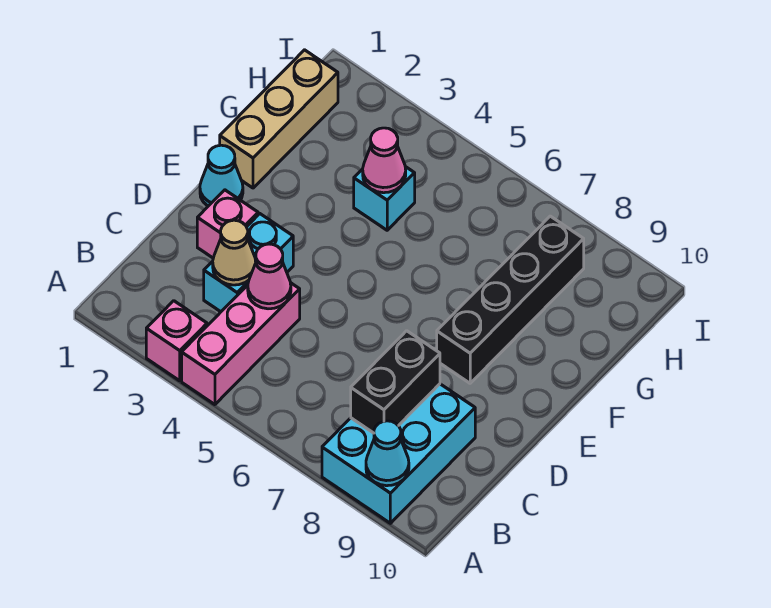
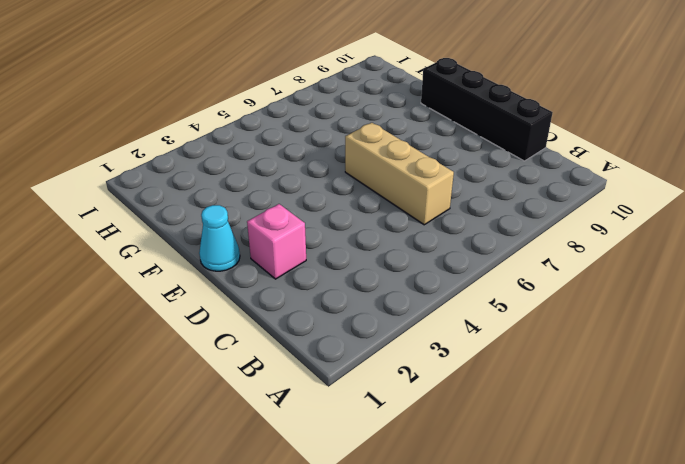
tan 1x3 brick [345,123,454,225] -> tan 1x3 brick moved to [220,50,338,188]
black 1x4 brick [421,58,553,161] -> black 1x4 brick moved to [437,216,584,383]
none -> pink 1x1 brick [146,301,207,381]
none -> pink 1x3 brick [182,283,300,405]
none -> cyan 2x3 brick [322,384,475,523]

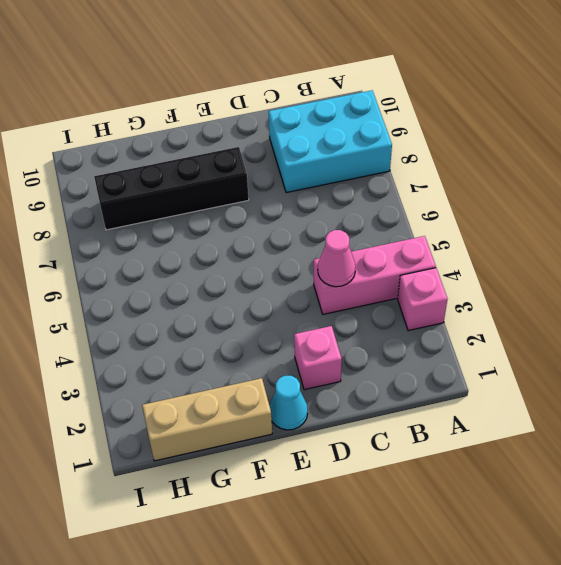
none -> cyan 1x2 brick [204,214,293,312]
none -> cyan 1x1 brick [354,167,415,230]
none -> cyan 1x1 cone [366,421,409,486]

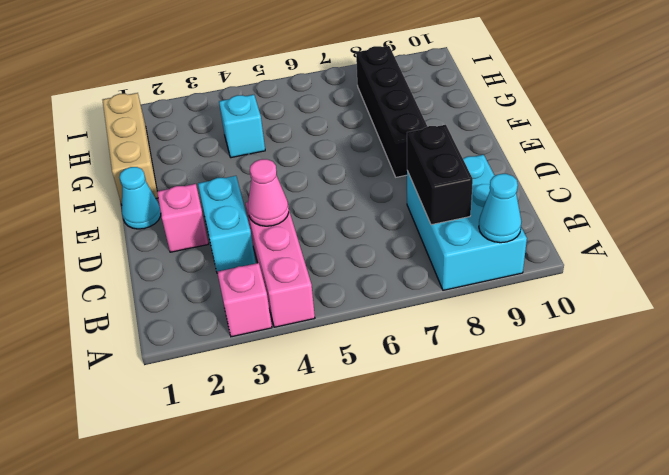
none -> tan 1x1 cone [213,220,256,285]
none -> pink 1x1 cone [363,128,406,193]

